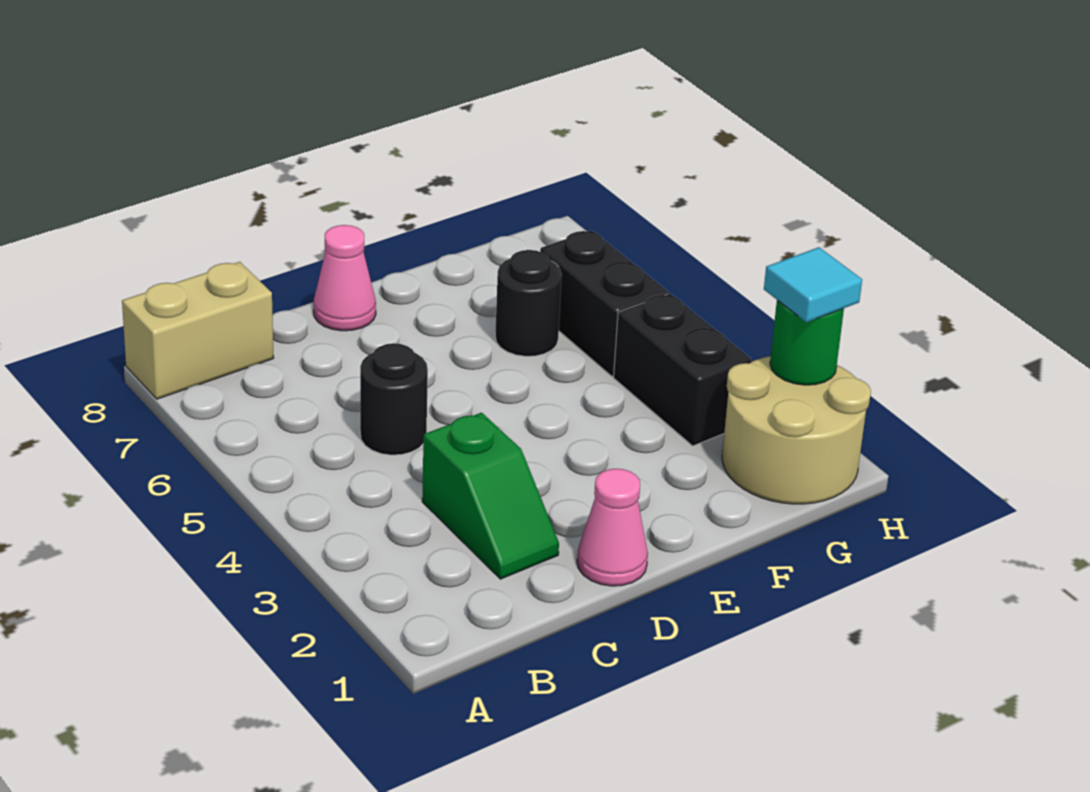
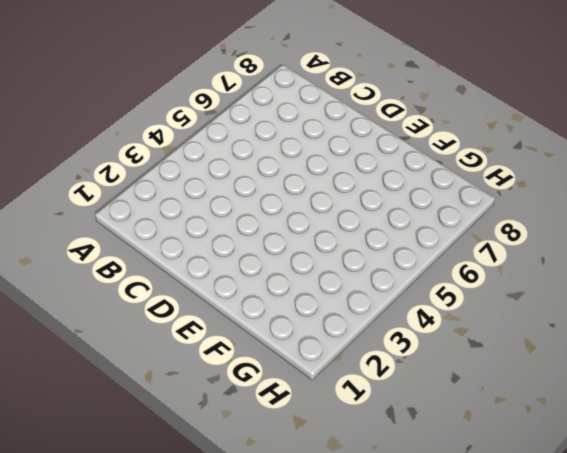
none -> tan 1x2 brick [122,262,274,399]
none -> green 1x2 slope [422,413,559,579]

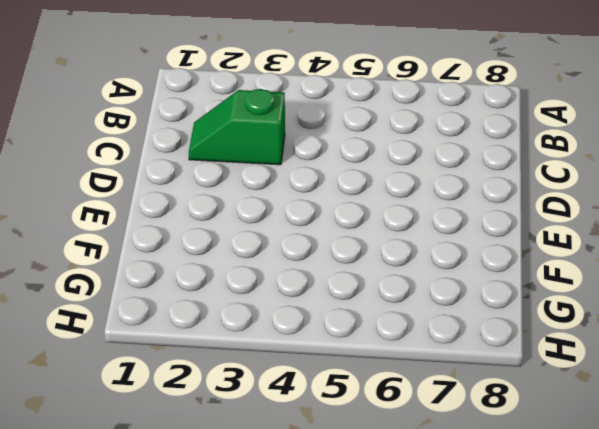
none -> tan 1x2 brick [122,262,274,399]
none -> black 1x1 round brick [360,343,428,455]

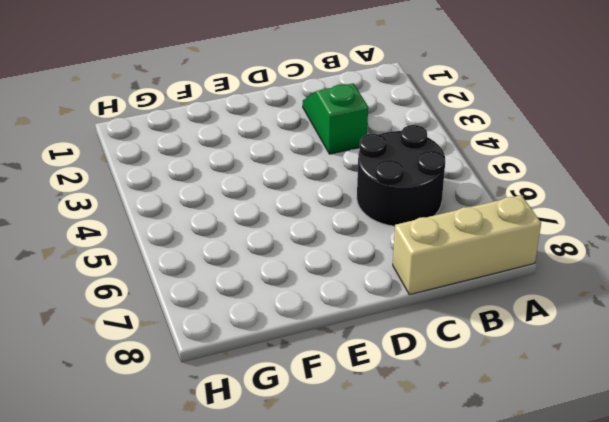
tan 1x3 brick [393,195,541,295] -> tan 1x2 brick [122,262,274,399]
black 2x2 round brick [357,125,445,226] -> black 1x1 round brick [360,343,428,455]
none -> pink 1x1 cone [577,469,648,586]
none -> pink 1x1 cone [314,225,376,331]

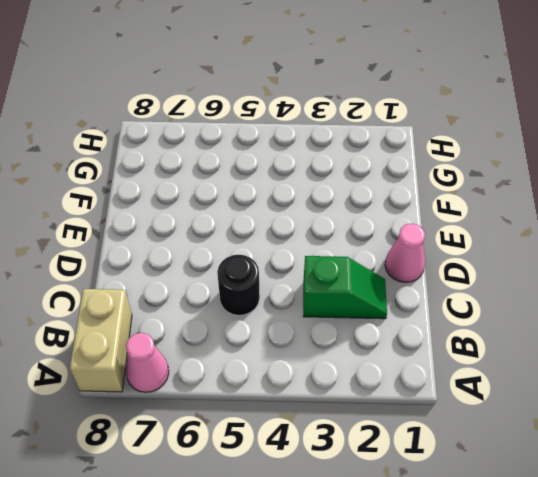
pink 1x1 cone [126,333,169,392] -> pink 1x1 cone moved to [314,225,376,331]
none -> black 1x1 round brick [495,250,562,356]
none -> tan 2x2 round brick [722,356,871,504]

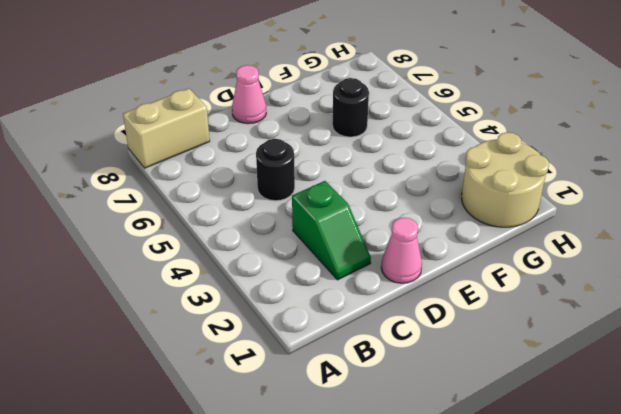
none -> black 1x2 brick [614,294,752,446]
none -> black 1x2 brick [540,230,668,376]

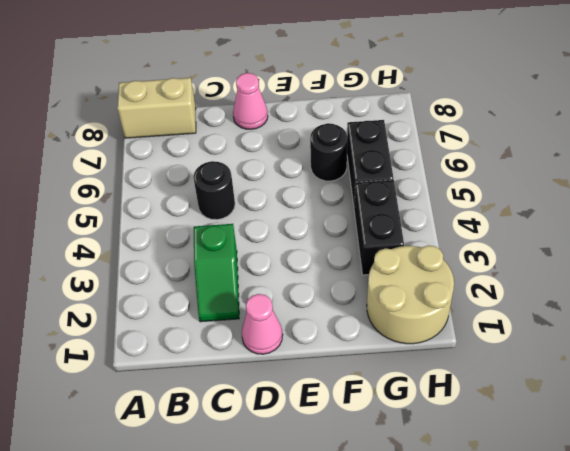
none -> green 1x1 round brick [770,300,844,385]
none -> cyan 1x1 tile [764,247,862,322]

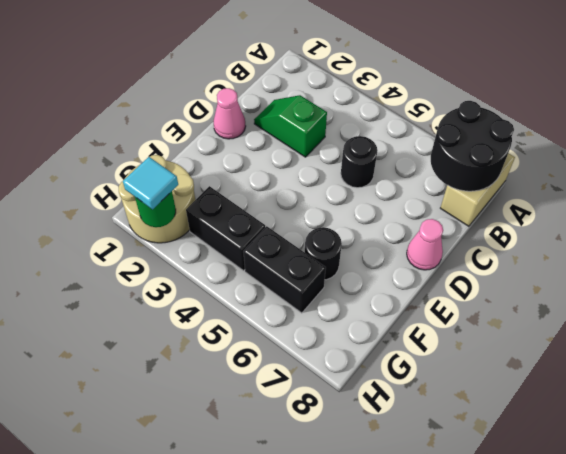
black 2x2 round brick [431,101,514,191] -> none

